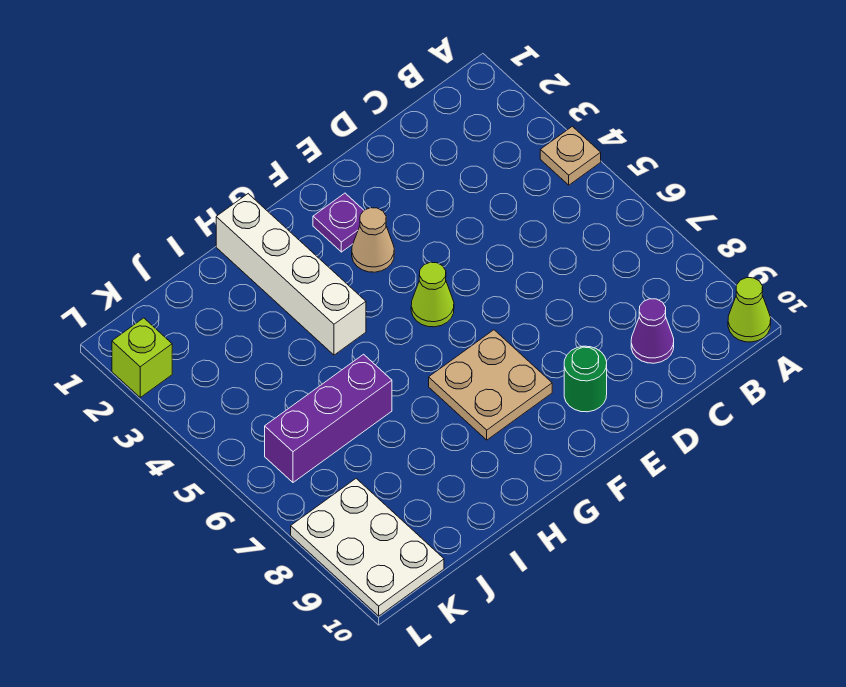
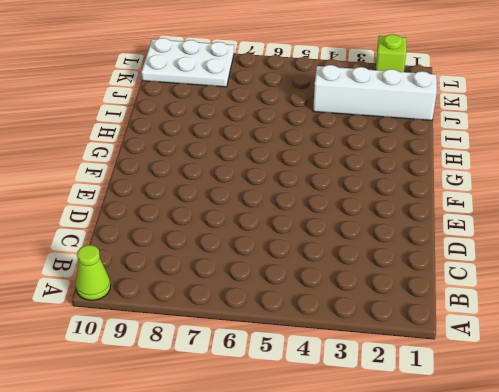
white 1x4 brick [313,65,437,120] -> white 1x4 brick moved to [216,194,366,355]
none -> tan 1x1 plate [540,126,601,185]
none -> purple 1x1 cone [631,299,674,363]
none -> green 1x1 round brick [564,346,607,412]

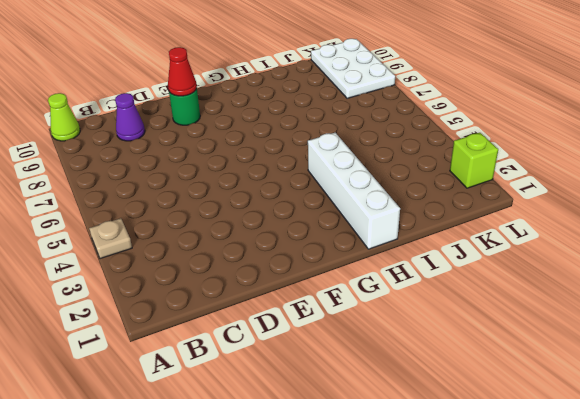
red 1x1 cone [168,47,197,96] -> none
none -> purple 1x1 plate [313,193,364,252]
none -> tan 1x1 cone [352,208,394,272]
none -> lime 1x1 cone [411,262,454,327]

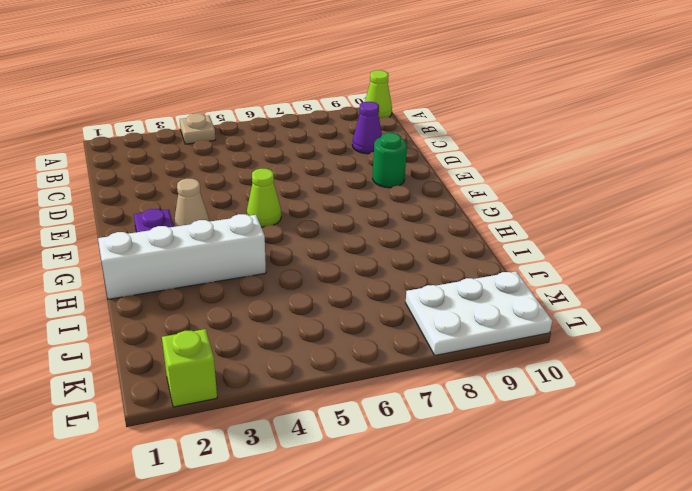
none -> tan 2x2 plate [429,330,552,440]
none -> purple 1x3 brick [265,354,392,482]

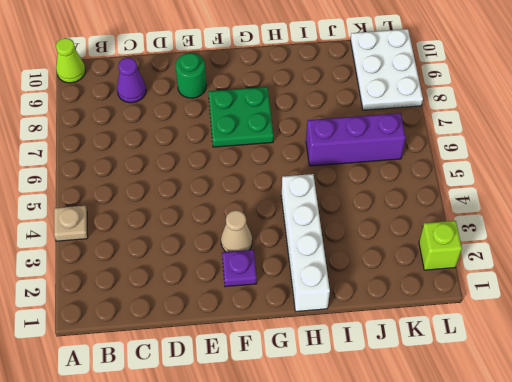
green 2x2 plate [208,87,274,147] -> tan 2x2 plate [429,330,552,440]
none -> lime 1x1 cone [411,262,454,327]

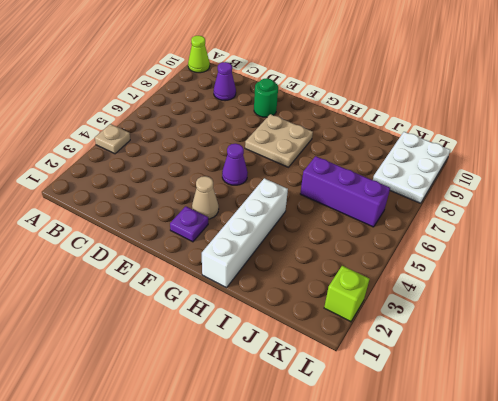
purple 1x1 cone [222,144,248,185] -> lime 1x1 cone [411,262,454,327]

